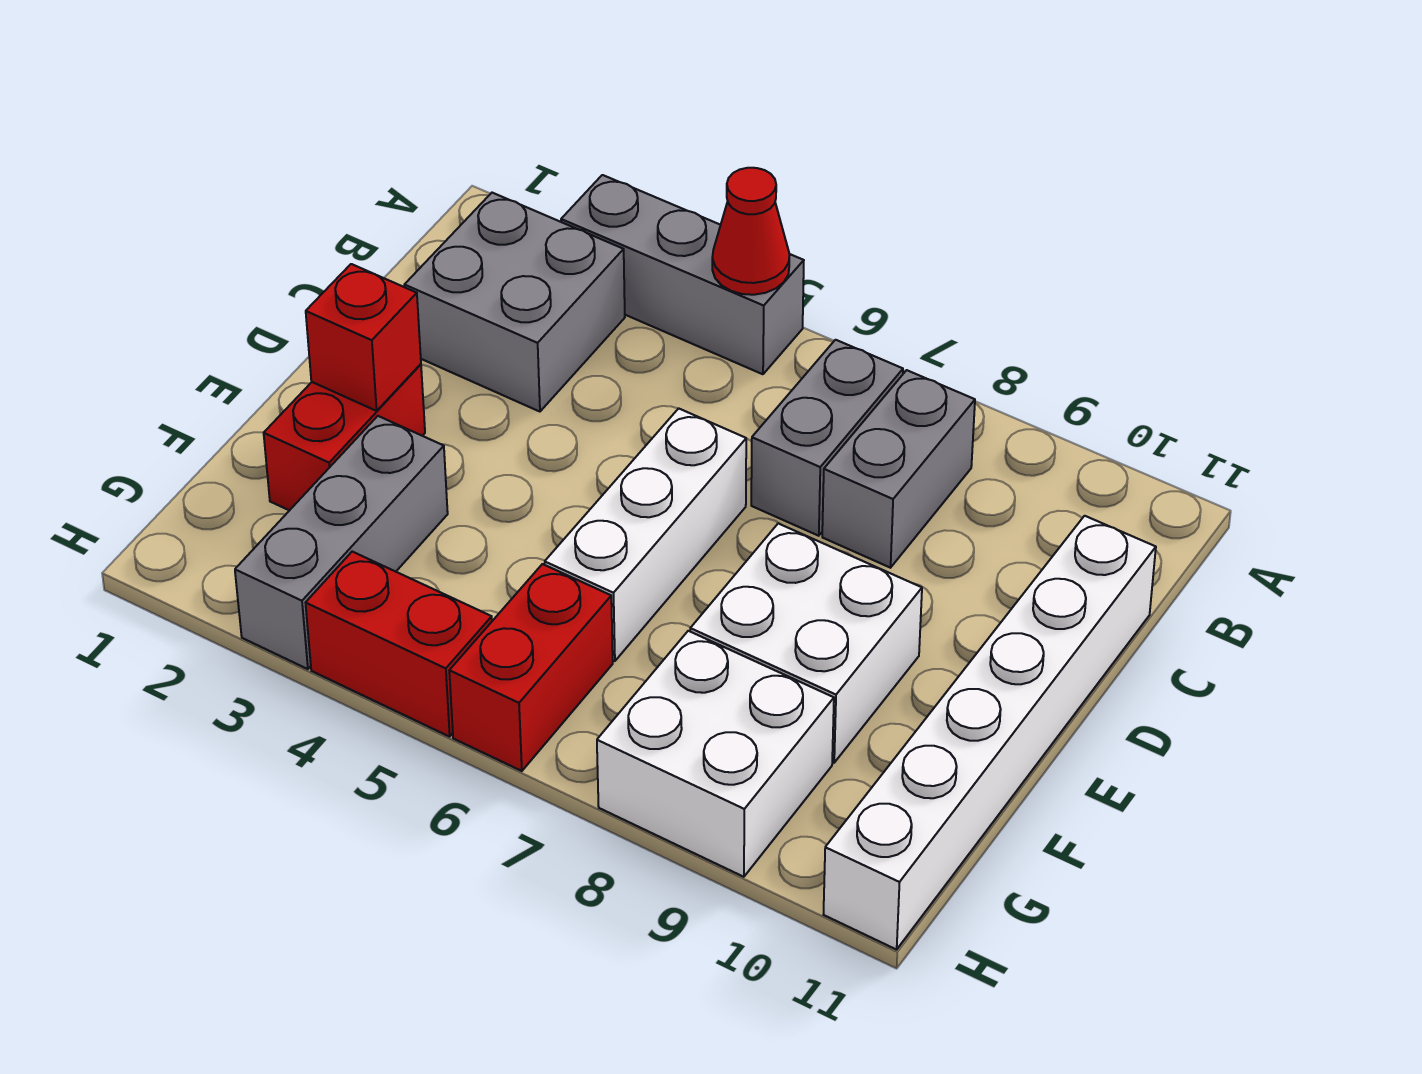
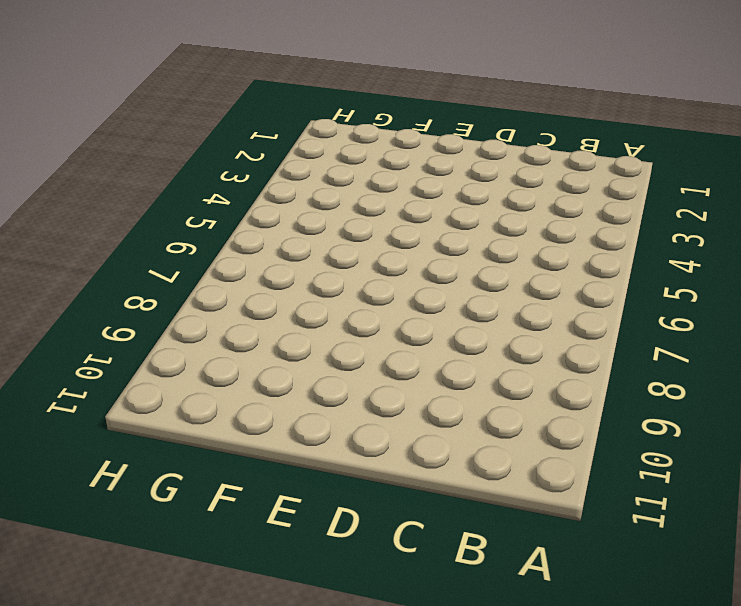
none -> grey 1x3 brick [561,175,804,374]
none -> grey 2x2 brick [404,193,625,412]
none -> grey 1x2 brick [751,340,903,536]

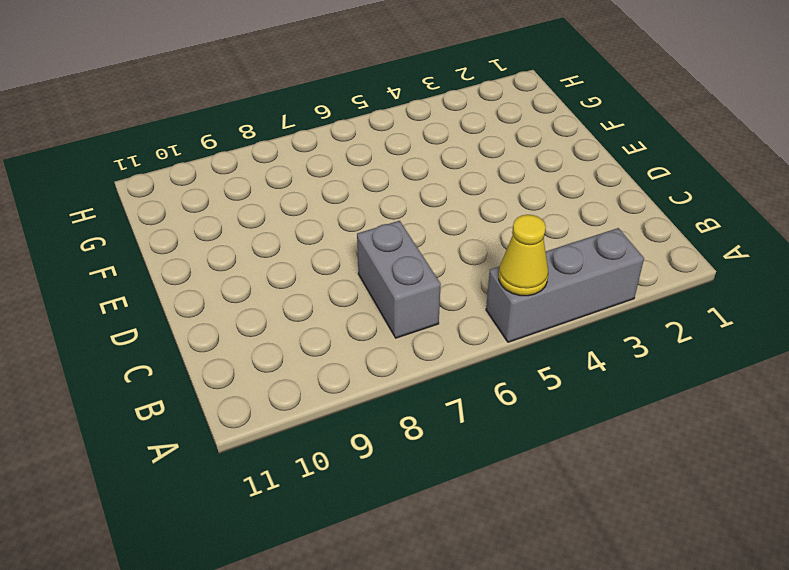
yellow 1x1 cone [499,215,548,296] -> red 1x1 cone [712,168,790,295]
none -> grey 2x2 brick [404,193,625,412]
none -> grey 1x2 brick [822,370,975,568]
none -> white 1x6 brick [823,516,1156,950]

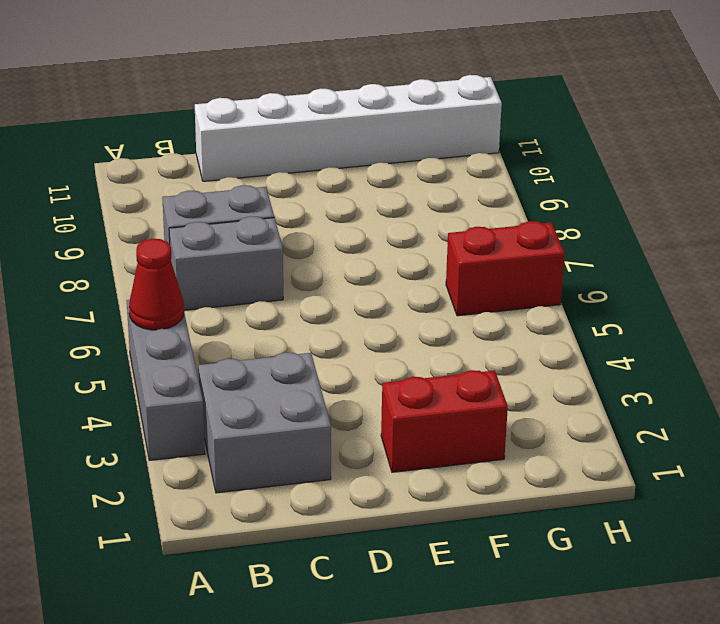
none -> white 1x3 brick [545,408,746,661]
none -> white 2x2 brick [690,524,922,763]
none -> grey 1x3 brick [235,416,448,669]

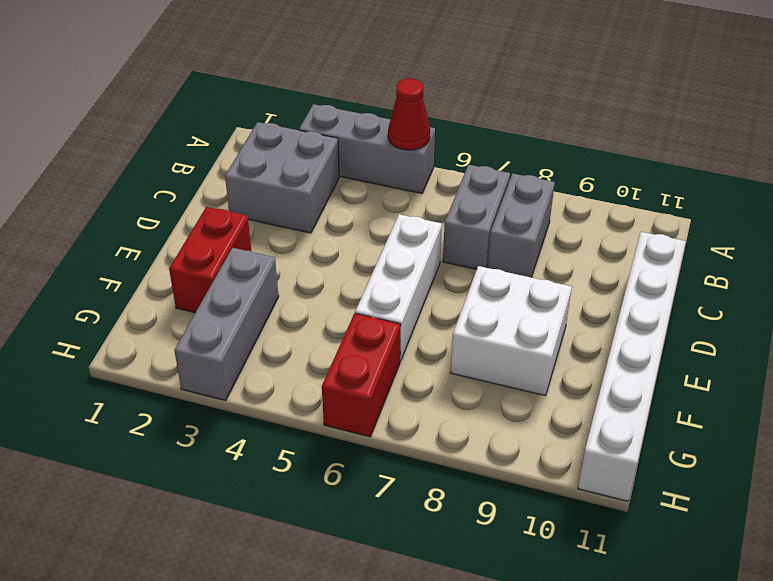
none -> white 2x2 brick [597,631,834,877]
none -> red 1x2 brick [306,552,492,737]
none -> red 1x1 brick [306,264,421,411]

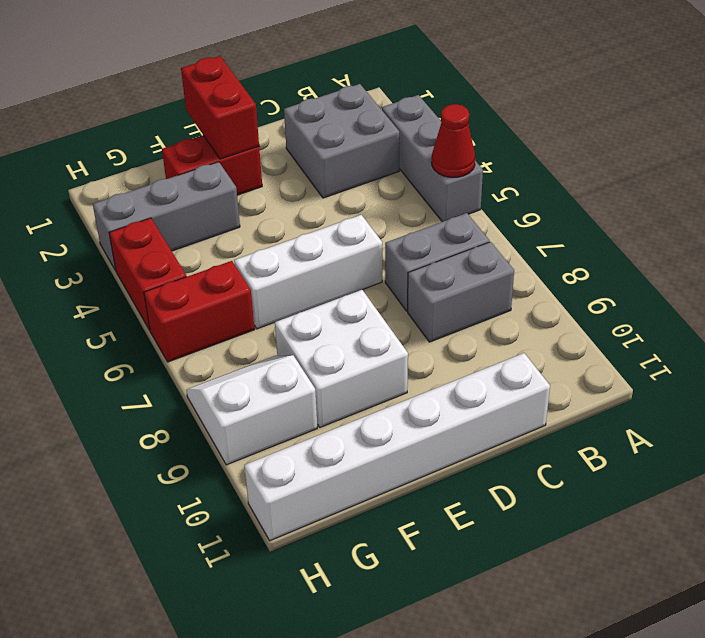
red 1x2 brick [181,56,259,159] -> red 1x1 brick [306,264,421,411]
white 2x2 slope [186,355,317,465] -> white 2x2 brick [597,631,834,877]

